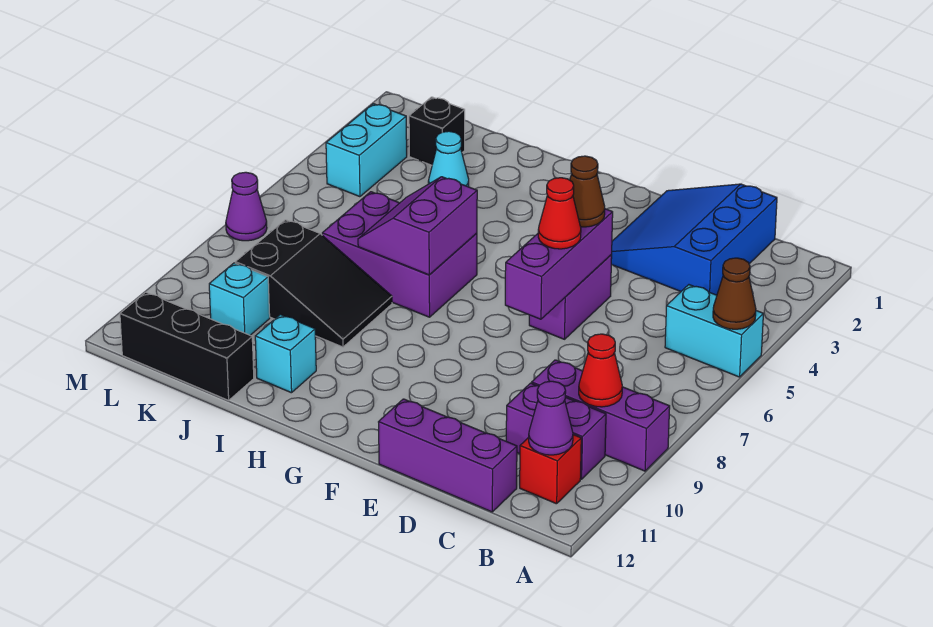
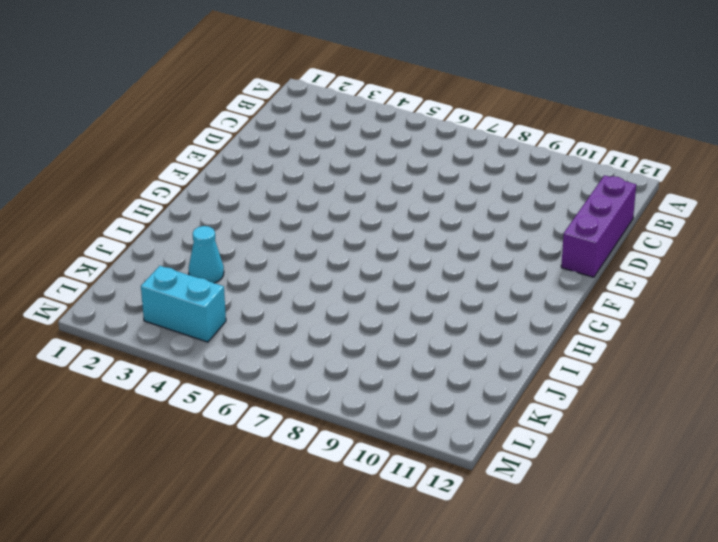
none -> cyan 1x2 brick [665,285,763,377]
none -> purple 1x3 brick [532,360,670,471]
none -> purple 1x2 brick [506,383,606,479]

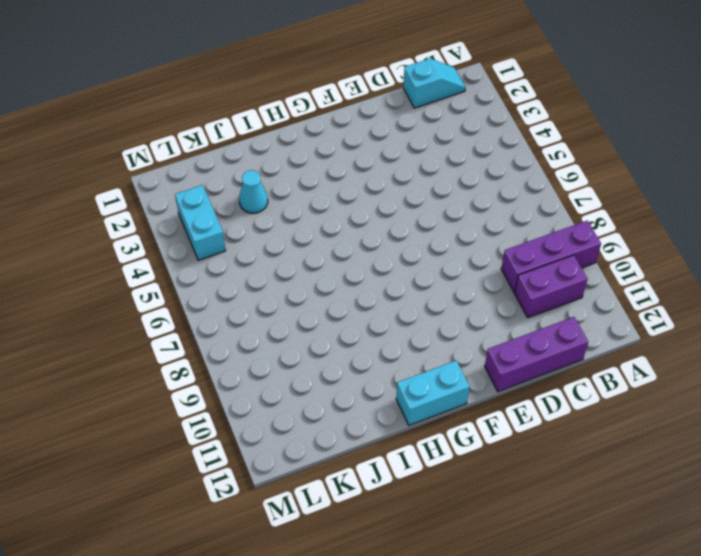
cyan 1x2 slope [403,58,466,108] -> blue 3x3 slope [611,184,777,295]
cyan 1x2 brick [396,361,470,425] -> cyan 1x2 brick moved to [665,285,763,377]
none -> red 1x1 brick [520,435,581,504]
none -> purple 1x2 brick [529,255,612,339]
none -> purple 2x3 brick [322,192,477,317]

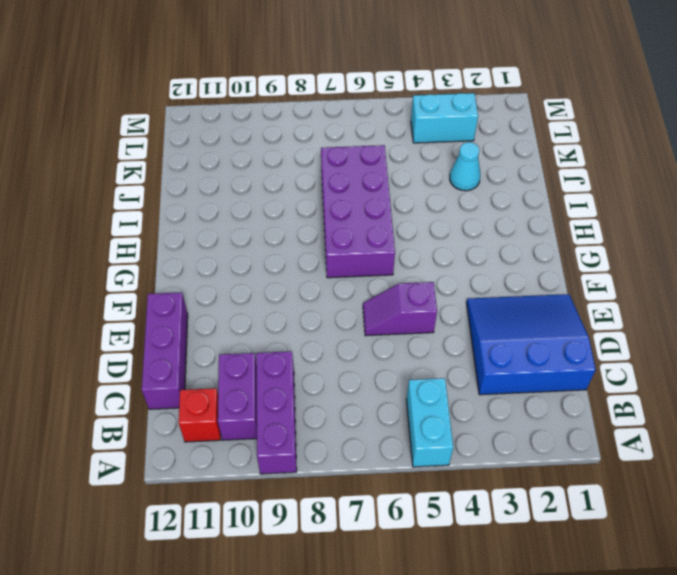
purple 1x2 slope [363,282,437,336] -> purple 1x2 brick [529,255,612,339]
purple 2x4 brick [321,145,395,278] -> purple 2x3 brick [322,192,477,317]
none -> black 2x3 slope [235,220,392,347]
none -> cyan 1x1 brick [255,315,316,393]
none -> black 1x3 brick [120,292,254,400]

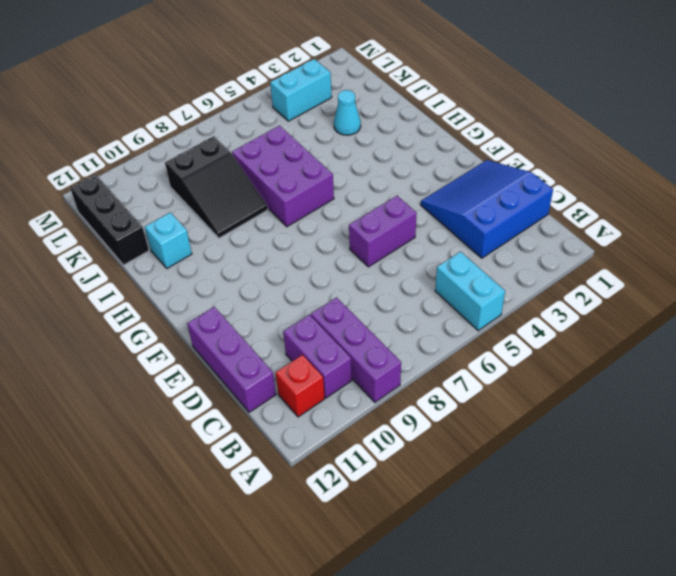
none -> black 1x1 brick [409,97,465,165]
none -> cyan 1x1 brick [209,263,270,335]
none -> purple 1x1 cone [226,172,267,241]

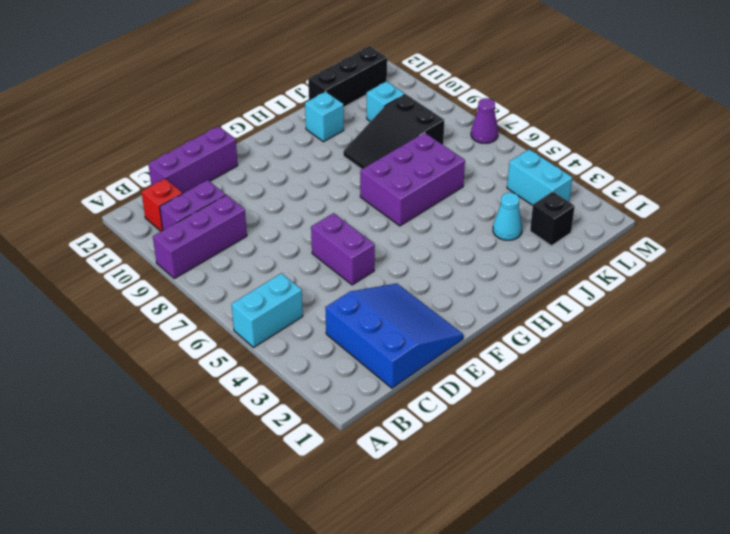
none -> brown 1x1 cone [713,258,756,329]
none -> red 1x1 cone [579,334,622,407]
none -> purple 1x1 cone [529,381,573,455]

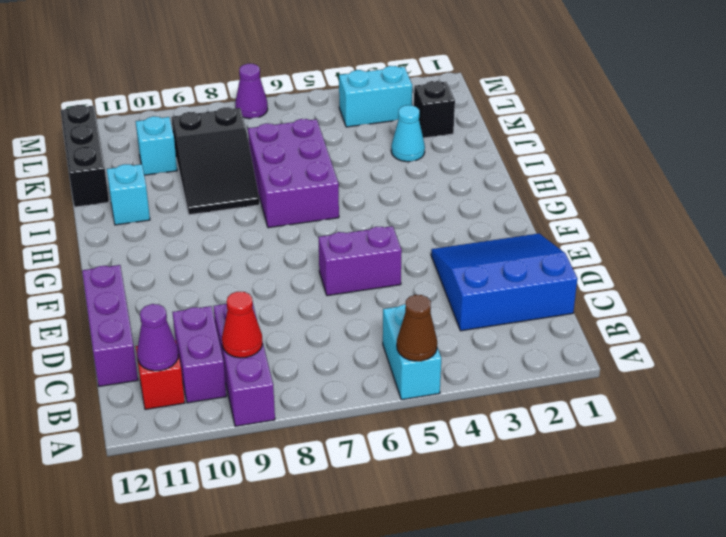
none -> purple 1x3 brick [505,209,613,319]
none -> purple 2x2 slope [358,177,477,275]
none -> brown 1x1 cone [570,156,605,227]

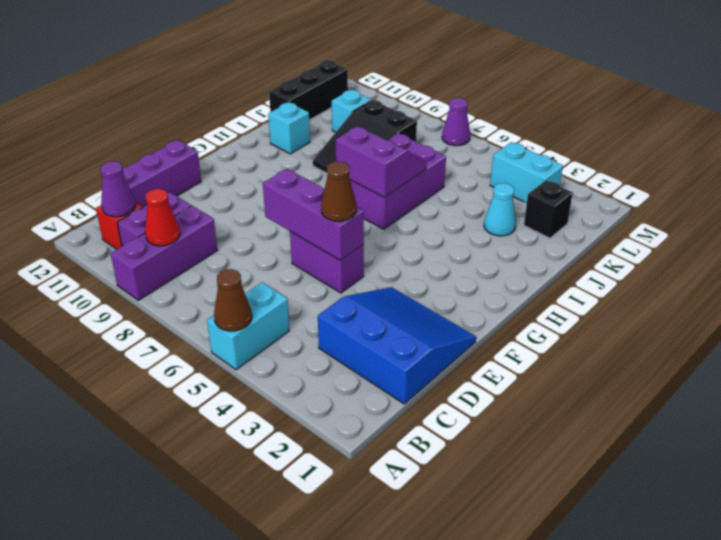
none -> red 1x1 cone [538,178,581,249]

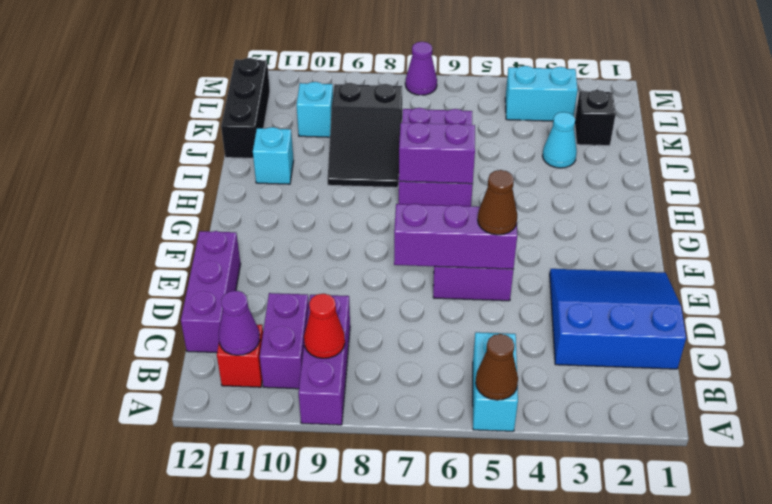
none -> red 1x1 cone [538,178,581,249]

